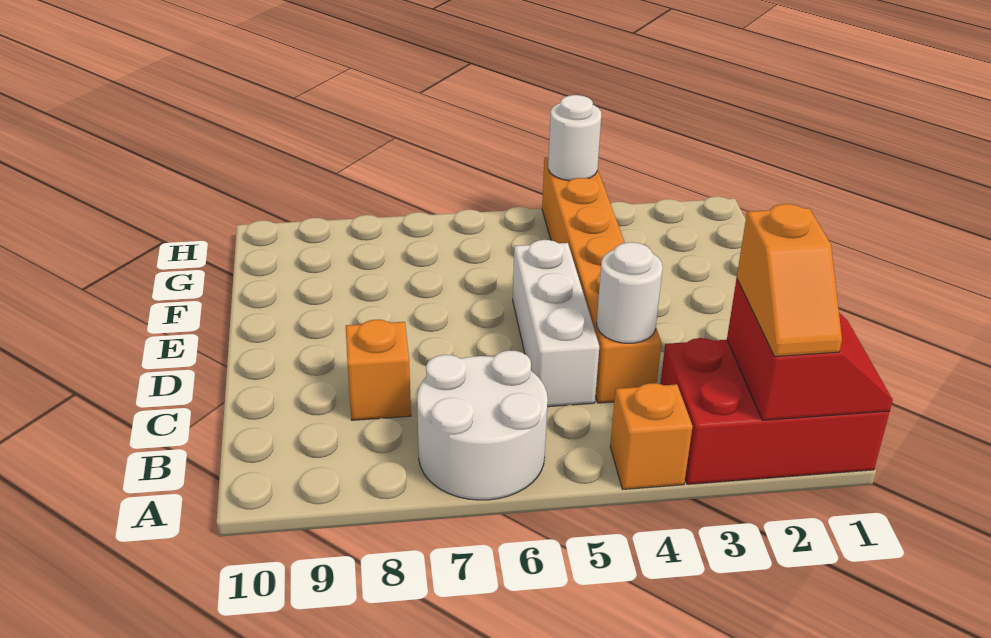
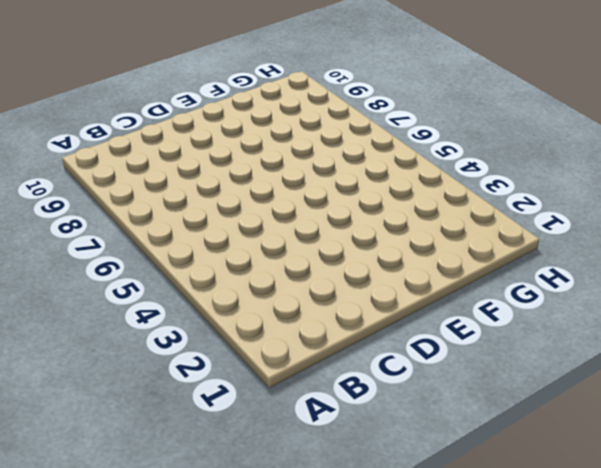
none -> red 2x3 brick [660,338,889,484]
none -> orange 1x1 brick [610,383,693,489]

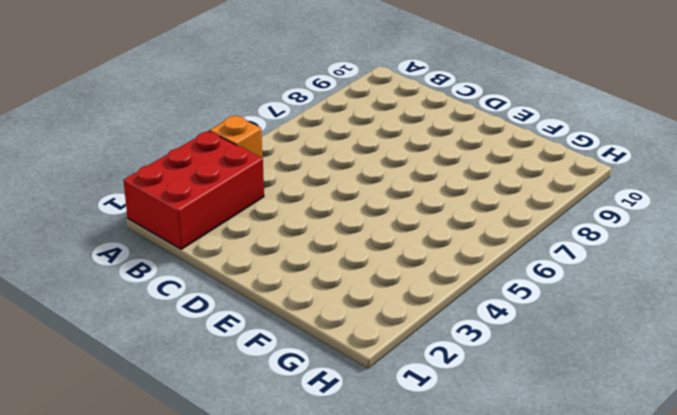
none -> white 2x2 round brick [417,350,548,500]
none -> orange 1x6 brick [542,157,662,403]

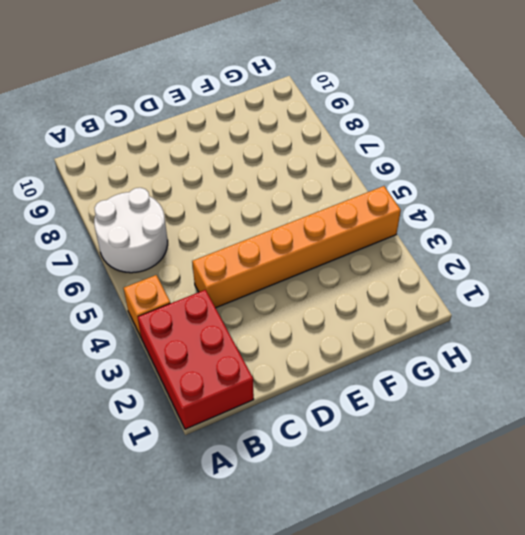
none -> white 1x3 brick [513,240,599,407]
none -> orange 1x1 brick [346,320,411,420]

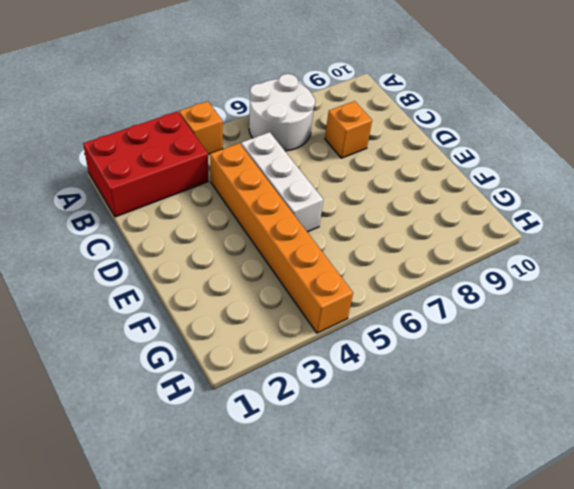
none -> red 2x2 slope [727,278,893,420]
none -> white 1x1 round brick [597,242,663,343]

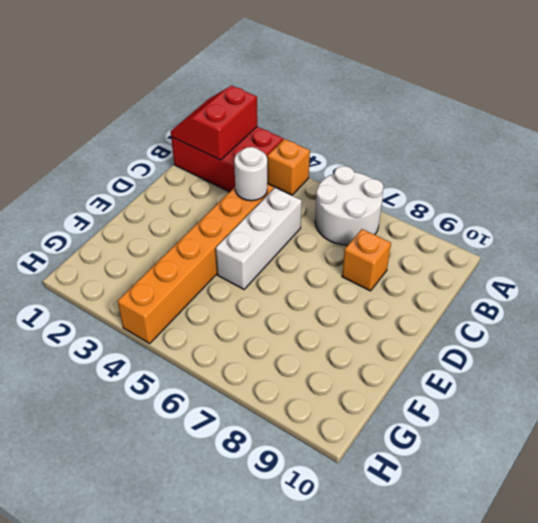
none -> white 1x1 round brick [548,95,601,181]
none -> orange 1x2 slope [737,204,842,357]

